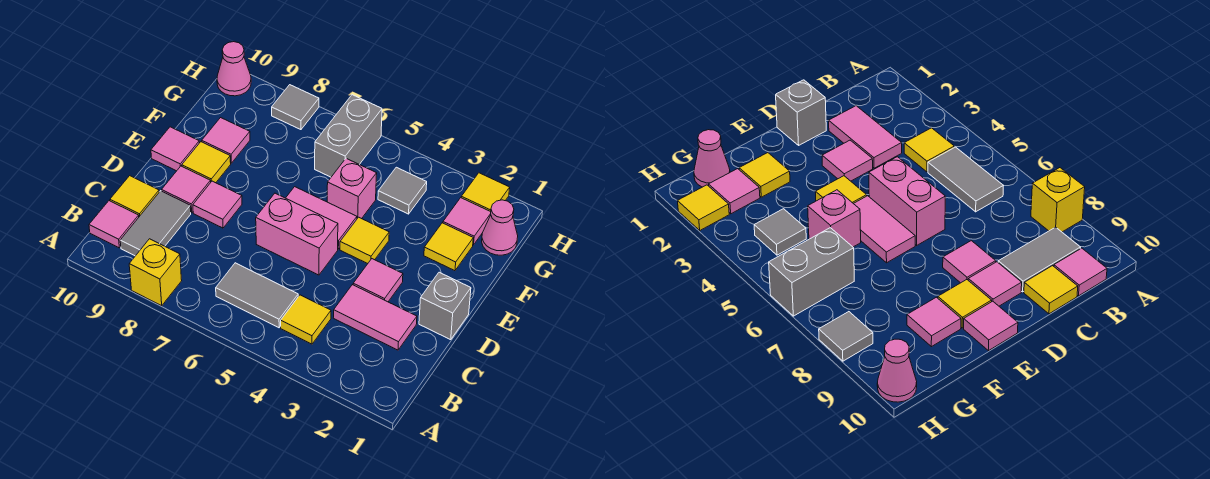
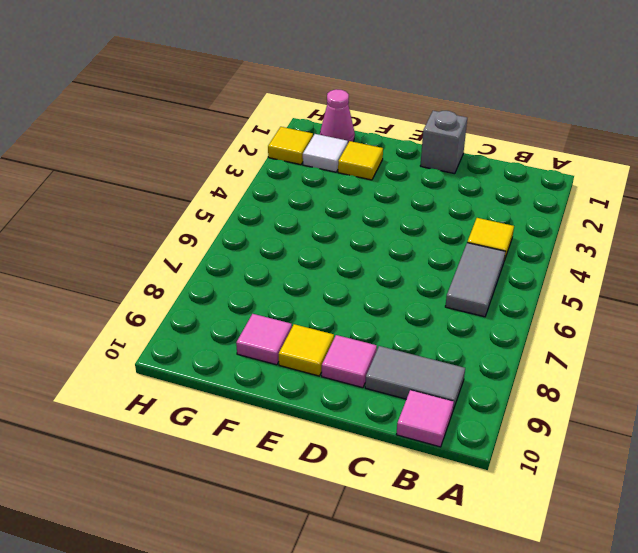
white 1x1 tile [303,134,348,172] -> pink 1x1 tile [443,198,491,245]
none -> yellow 1x1 brick [129,239,182,306]
none -> pink 1x2 tile [334,285,417,350]
none -> yellow 1x1 tile [110,176,159,217]

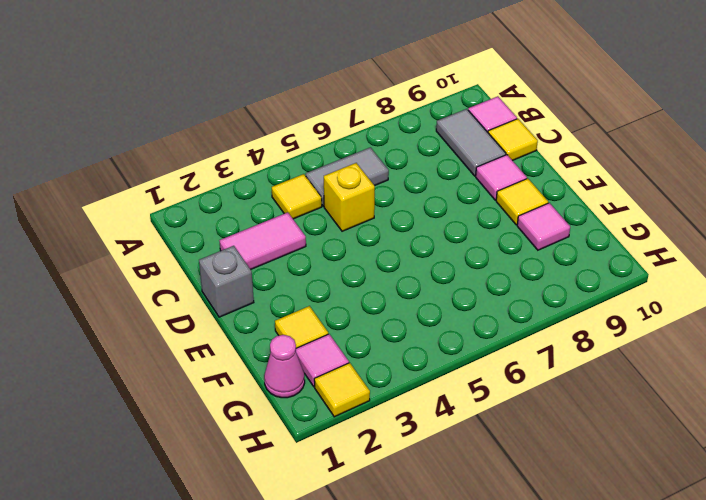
yellow 1x1 brick [324,163,375,231] -> yellow 1x1 brick moved to [129,239,182,306]
none -> pink 1x1 tile [353,259,403,302]
none -> pink 1x2 brick [256,193,338,275]
none -> pink 1x1 tile [193,181,242,228]

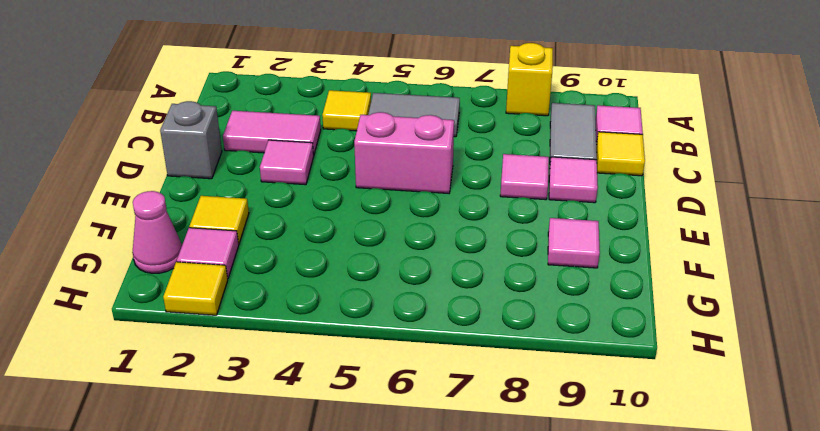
none -> yellow 1x1 tile [340,217,389,264]
none -> pink 1x2 tile [286,187,357,249]
none -> yellow 1x1 tile [182,142,231,183]

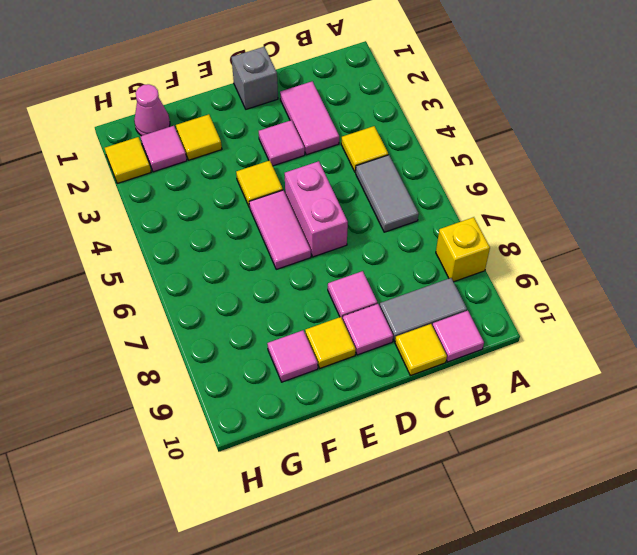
none -> pink 1x1 tile [151,127,199,171]
none -> pink 1x1 brick [327,158,377,219]
none -> grey 1x1 tile [378,167,427,214]

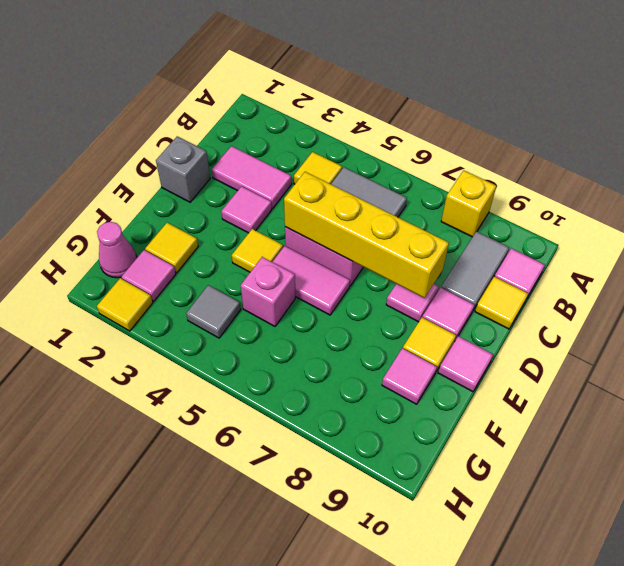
yellow 1x4 brick [284,172,449,298] -> none
none -> grey 1x2 brick [315,95,382,177]
none -> grey 1x1 tile [272,85,319,130]
none -> pink 1x1 cone [217,42,251,96]

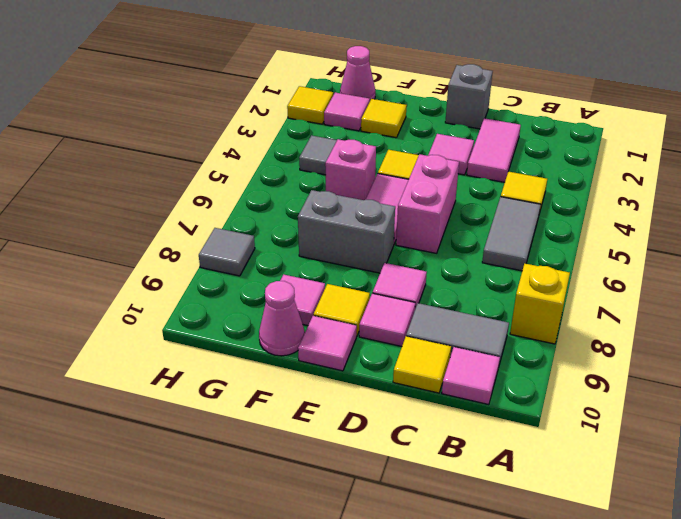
grey 1x2 brick [298,190,395,273] -> grey 1x2 brick moved to [315,95,382,177]
pink 1x1 cone [259,281,305,356] -> pink 1x1 cone moved to [217,42,251,96]

